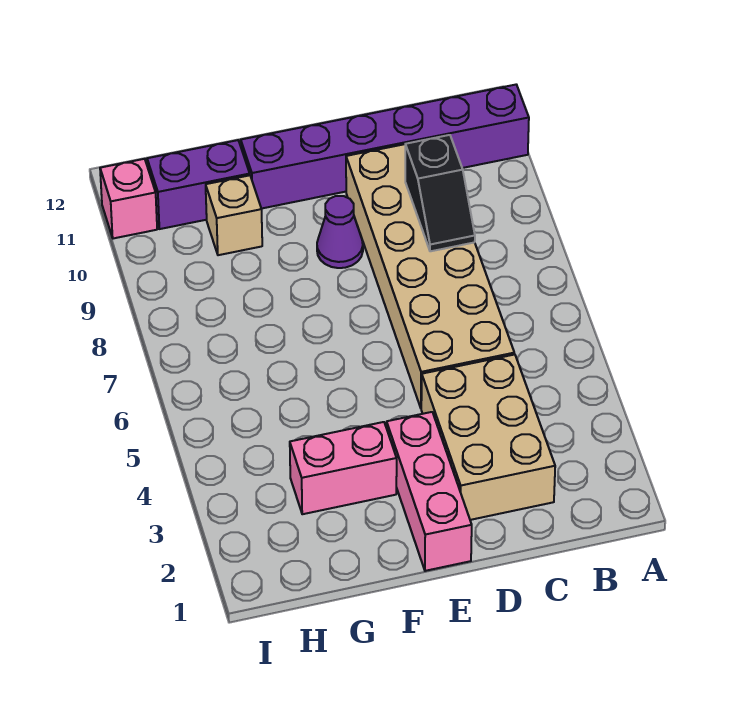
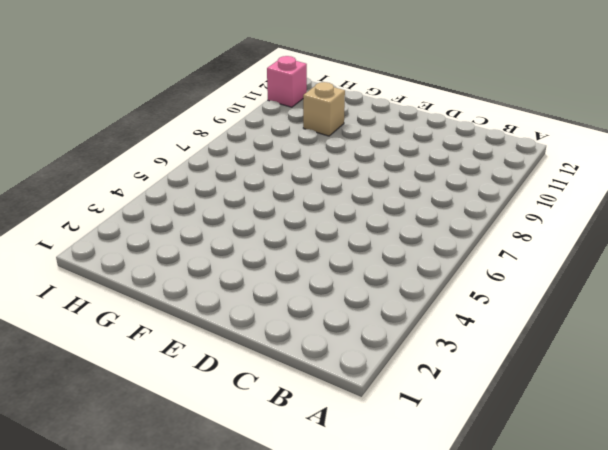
none -> purple 1x6 brick [241,85,529,209]
none -> tan 2x3 brick [421,354,555,520]

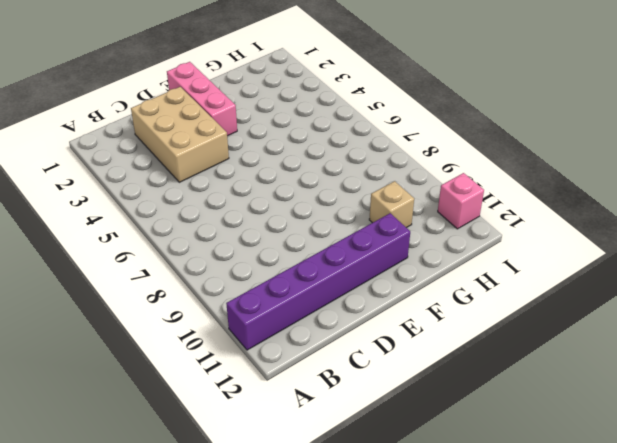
none -> tan 2x6 brick [346,144,514,408]
none -> purple 1x1 cone [317,196,363,268]

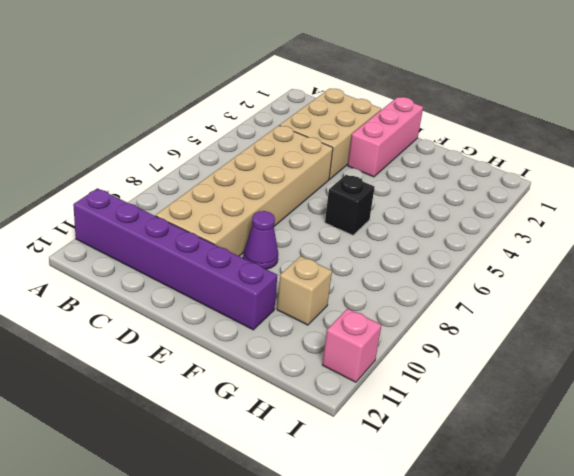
black 1x1 brick [325,175,375,235] -> none
none -> pink 1x2 brick [290,422,397,514]
none -> purple 1x2 brick [147,140,250,229]

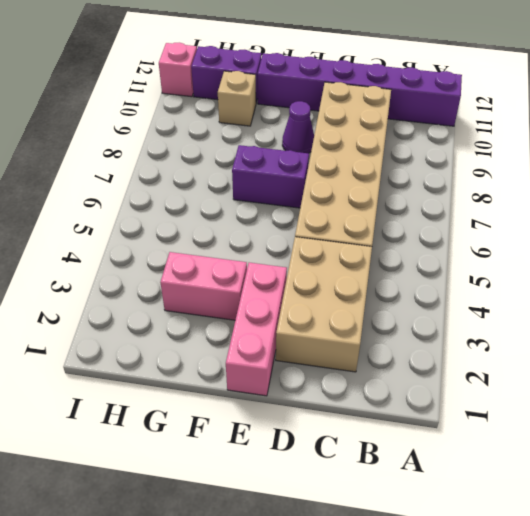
purple 1x2 brick [232,145,309,208] -> none
none -> black 1x2 slope [405,135,475,251]

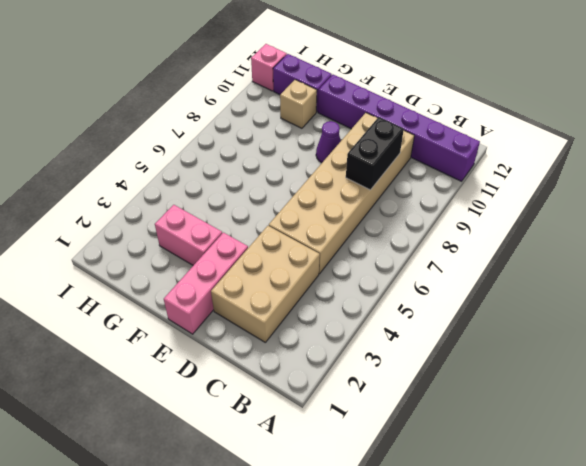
black 1x2 brick [346,117,404,190] -> black 1x2 slope [405,135,475,251]

